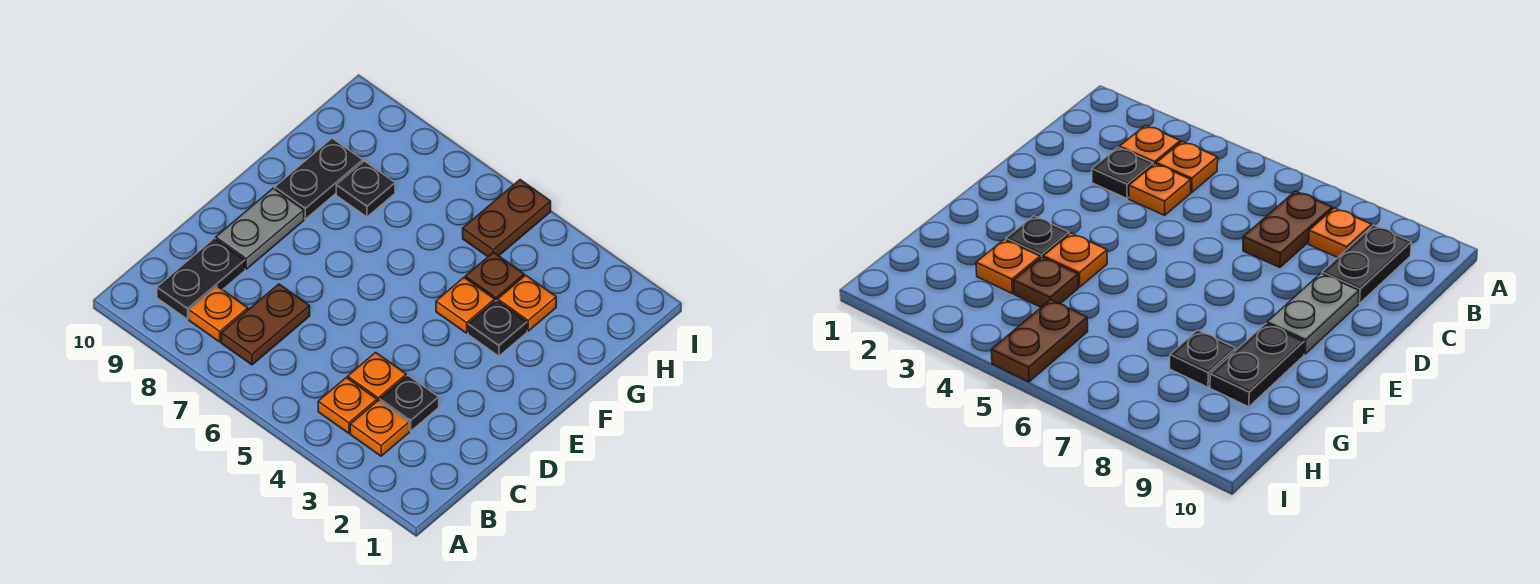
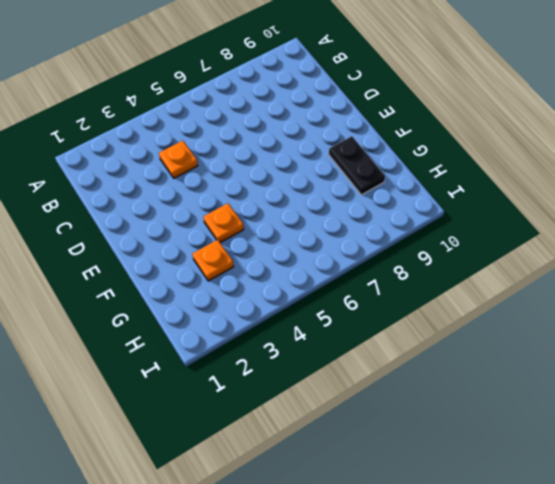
none -> orange 1x1 plate [350,400,409,456]
none -> orange 1x1 plate [318,378,377,433]
none -> brown 1x2 plate [221,284,310,365]

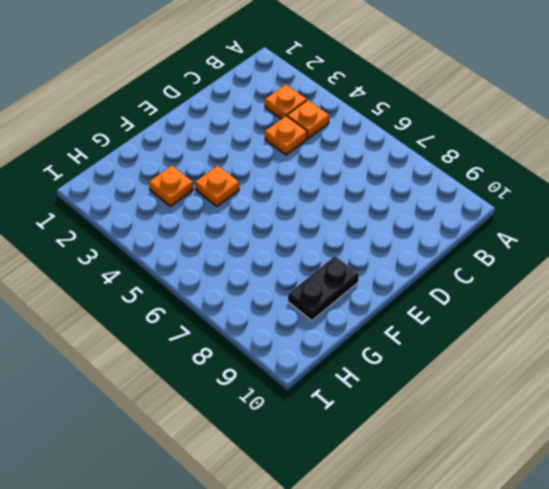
none -> brown 1x2 plate [221,284,310,365]
none -> orange 1x1 plate [189,286,248,342]
none -> black 1x2 plate [157,238,245,319]

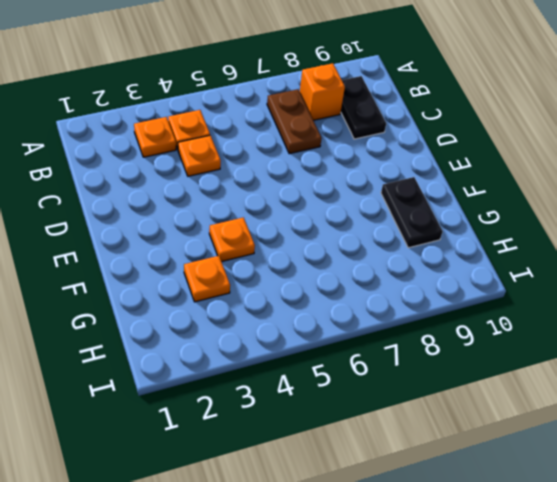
orange 1x1 brick [300,63,345,120] -> orange 1x1 plate [189,286,248,342]
none -> black 1x1 plate [380,376,439,431]
none -> grey 1x2 plate [216,188,304,269]
none -> black 1x1 plate [468,300,527,356]

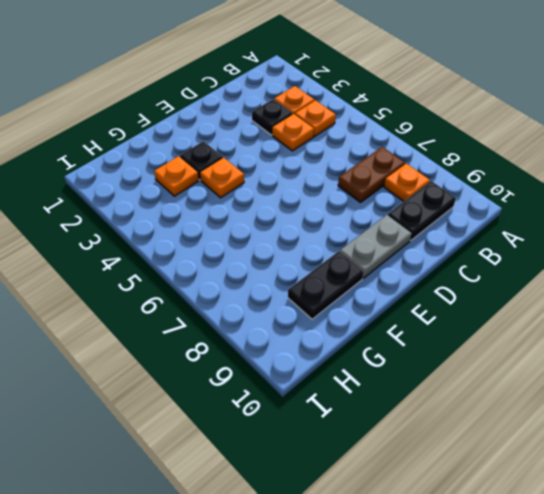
none -> brown 1x1 plate [465,252,524,301]
none -> black 1x1 plate [336,161,395,217]
none -> brown 1x2 plate [463,180,551,257]

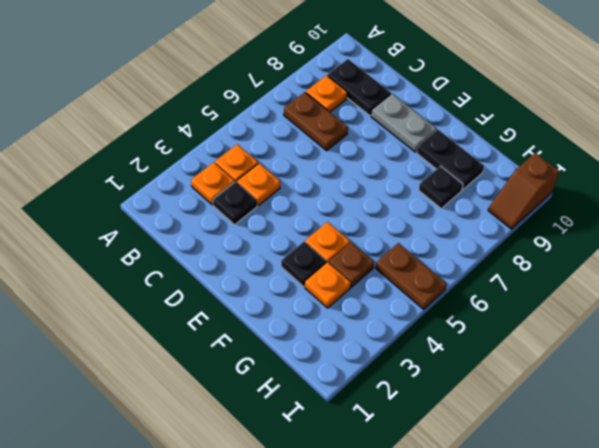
brown 1x2 slope [488,153,559,229] -> none

